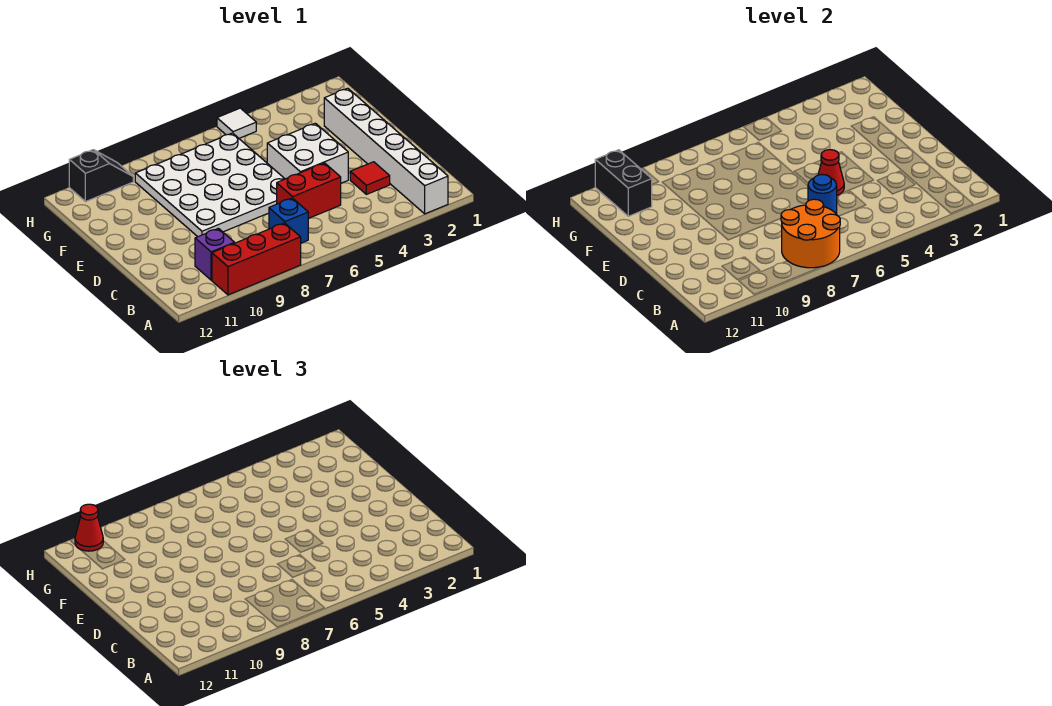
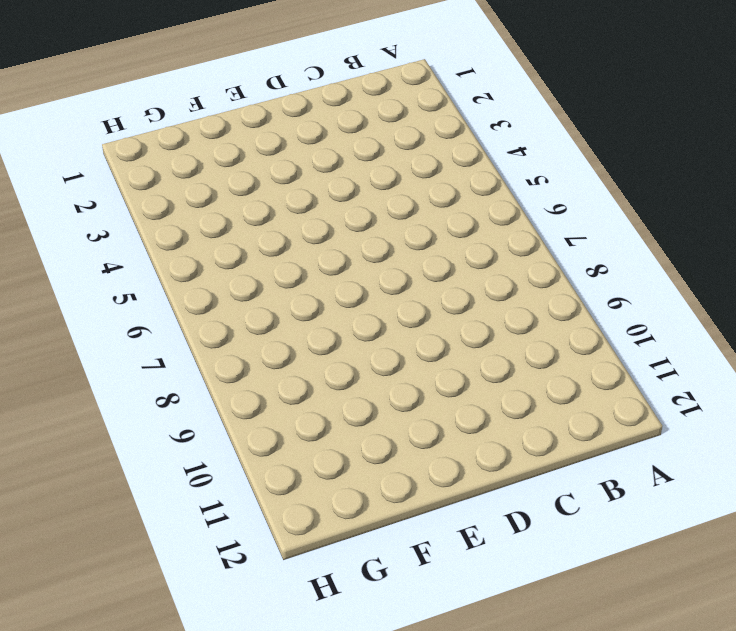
none -> white 1x6 brick [324,88,448,214]
none -> red 1x3 brick [212,223,301,295]
none -> blue 1x1 brick [269,198,309,243]

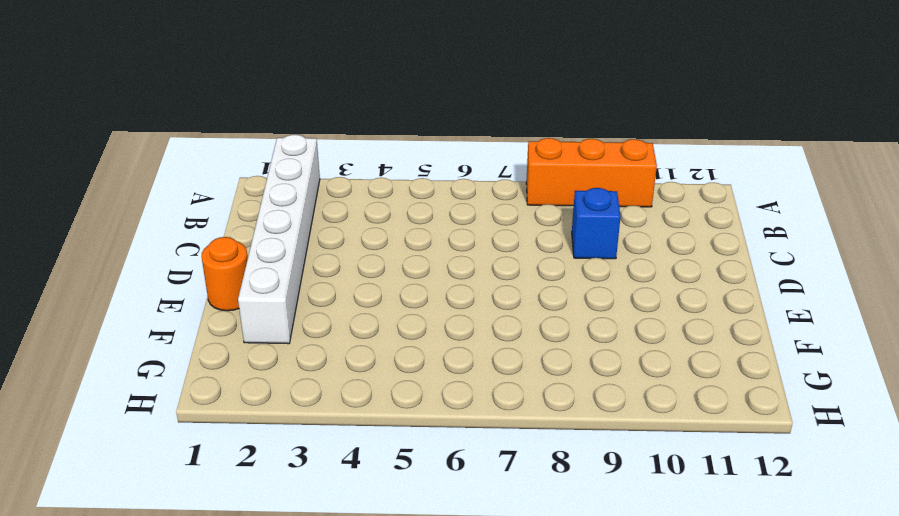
orange 1x3 brick [526,138,657,207] -> red 1x3 brick [212,223,301,295]
blue 1x1 brick [572,188,621,259] -> blue 1x1 brick moved to [269,198,309,243]
orange 1x1 round brick [202,237,248,311] -> none
none -> purple 1x1 brick [195,228,234,280]
none -> red 1x1 tile [350,162,390,194]
none -> red 1x2 brick [277,163,341,218]

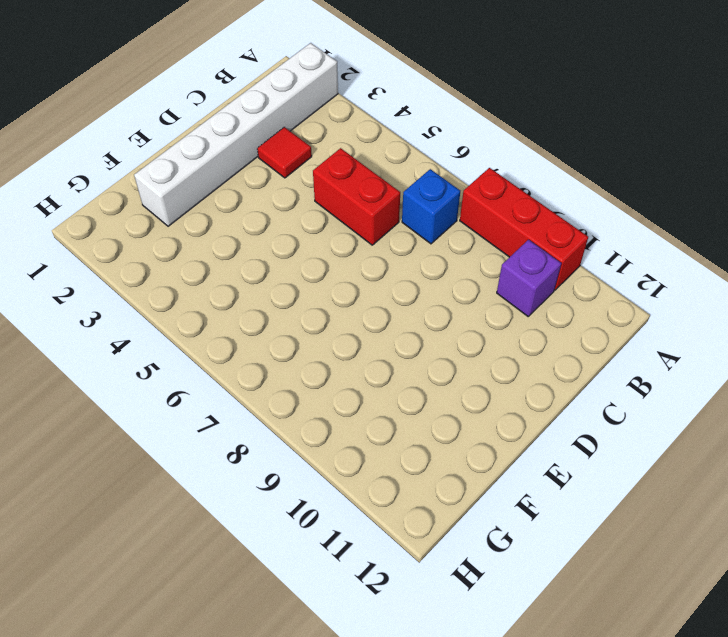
none -> white 2x2 brick [267,123,348,183]
none -> white 4x4 plate [135,133,285,237]
none -> white 1x1 tile [217,108,256,138]

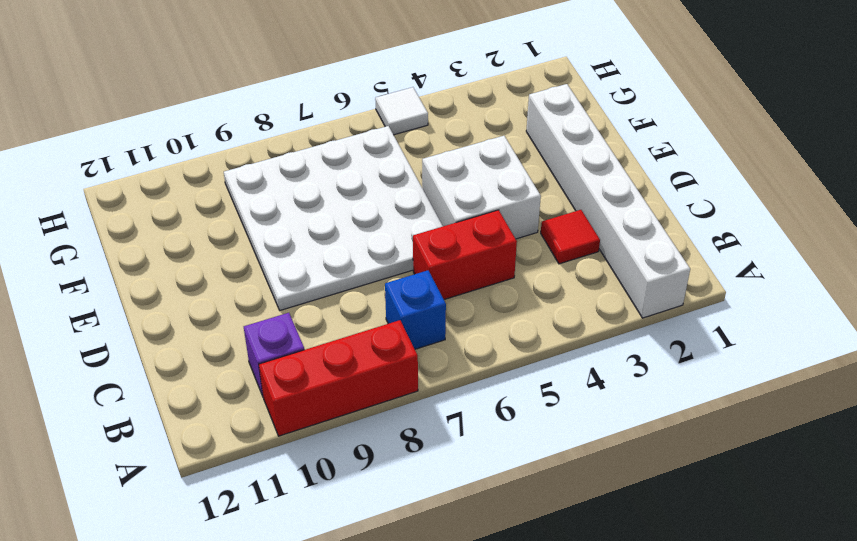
none -> black 1x2 slope [69,150,133,202]
none -> orange 2x2 round brick [781,199,840,268]
none -> blue 1x1 round brick [808,174,837,213]

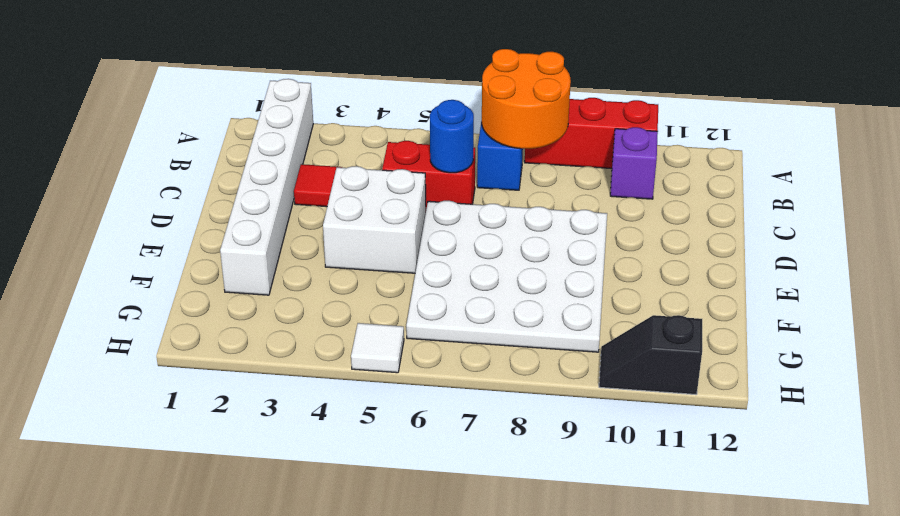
none -> red 1x1 cone [818,150,844,195]
none -> black 1x2 brick [595,150,652,216]
none -> red 1x1 cone [75,504,103,551]

